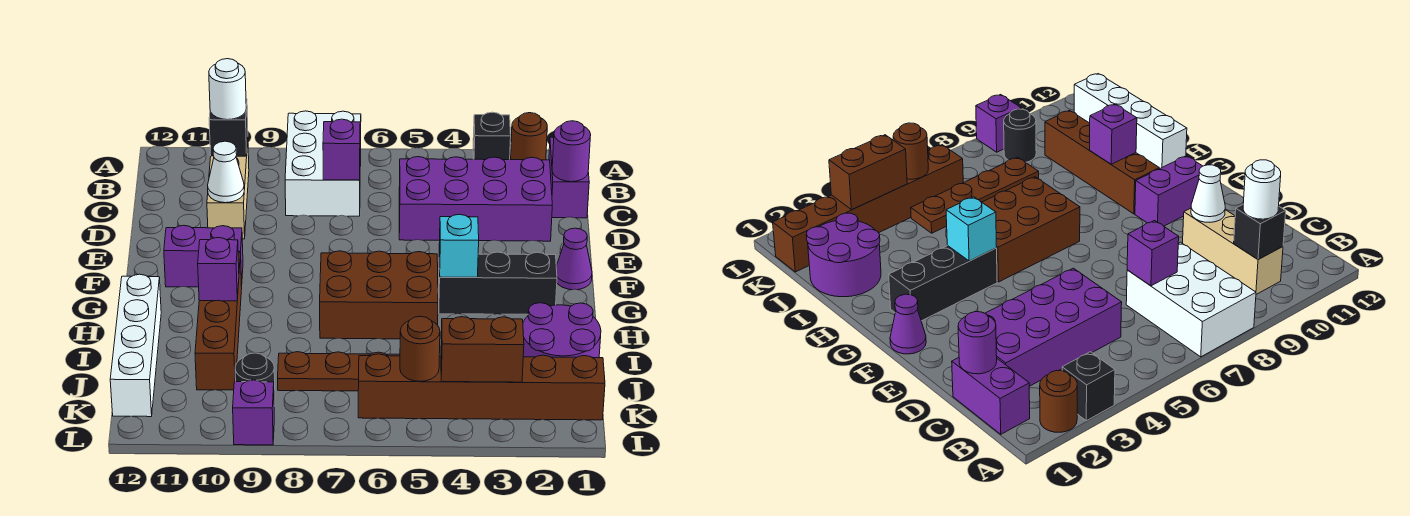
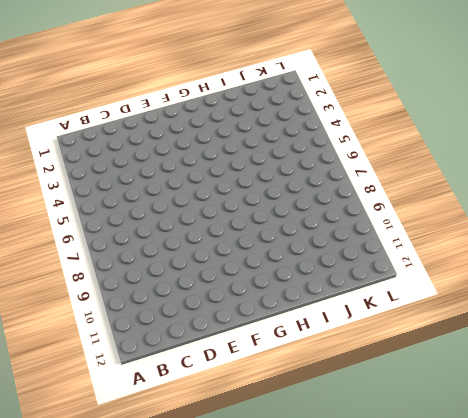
none -> brown 1x1 round brick [511,113,547,160]
none -> black 1x1 brick [473,112,511,160]
none -> white 2x3 brick [285,111,361,216]

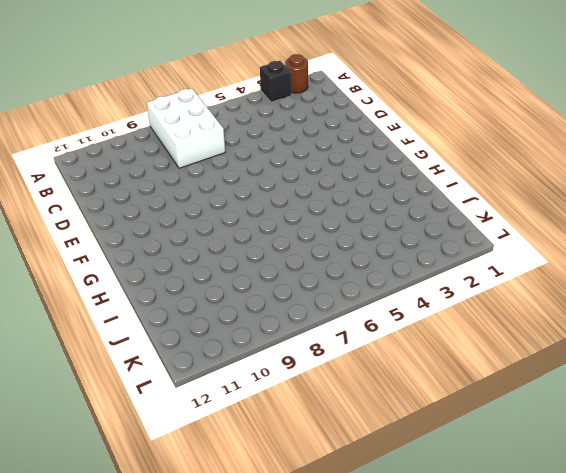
none -> purple 1x2 brick [549,137,589,218]
none -> tan 1x3 brick [207,142,249,239]
none -> purple 2x4 brick [399,157,552,241]

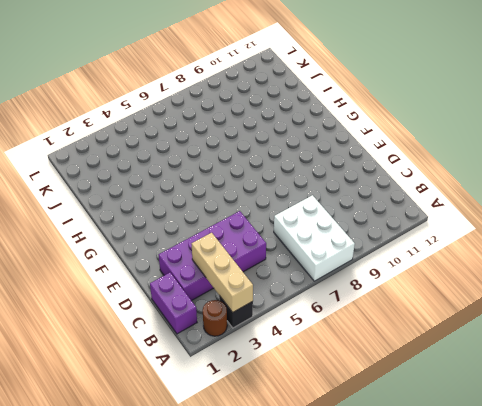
tan 1x3 brick [192,233,253,312] -> tan 1x3 brick moved to [207,142,249,239]
none -> purple 1x1 cone [556,228,592,290]
none -> purple 1x2 brick [164,225,243,287]
none -> black 1x3 brick [438,252,557,314]

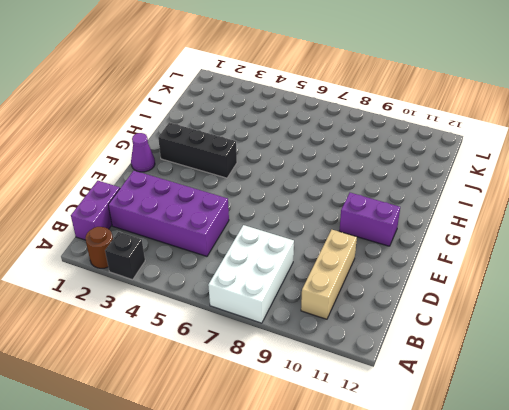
none -> brown 2x3 brick [320,251,438,339]
none -> brown 1x4 brick [195,252,242,390]
none -> white 1x4 brick [110,274,161,417]

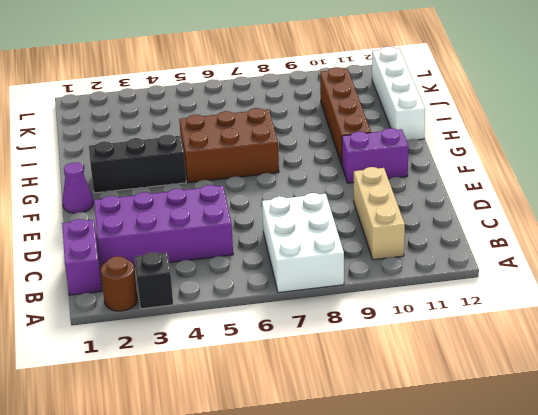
none -> purple 2x2 round brick [523,303,601,358]
none -> brown 1x4 plate [278,352,400,391]
none -> brown 1x6 brick [358,354,605,420]

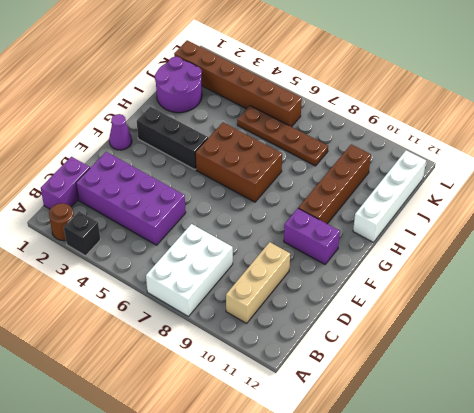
none -> black 1x1 round brick [235,353,275,406]
none -> purple 1x1 brick [233,380,274,445]
none -> black 1x1 brick [209,99,248,156]

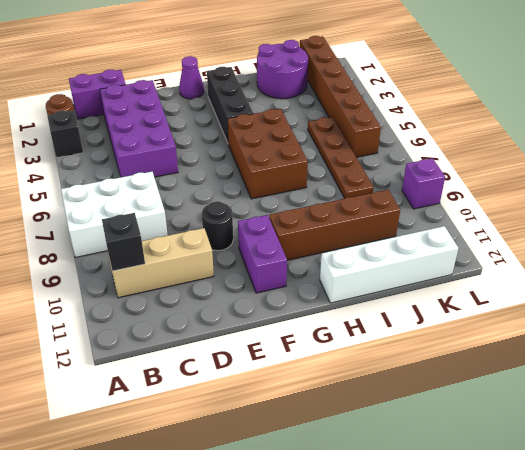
black 1x1 round brick [202,201,233,251] -> black 1x1 round brick moved to [235,353,275,406]
none -> purple 1x1 round brick [552,121,591,182]
none -> purple 1x1 brick [323,119,360,180]
none -> white 1x1 cone [208,141,244,203]

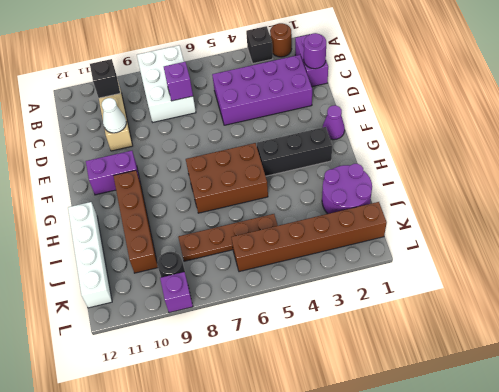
none -> cyan 1x1 brick [439,214,479,277]
none -> purple 1x1 brick [198,238,239,301]
none -> brown 1x2 brick [441,317,524,382]

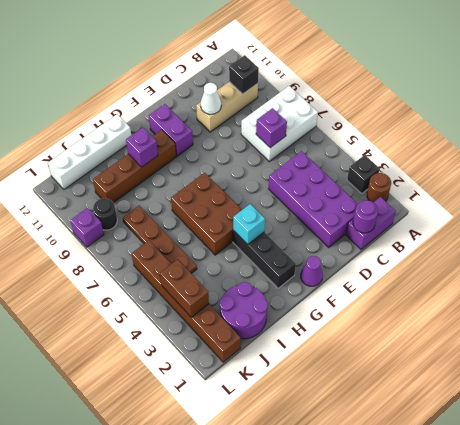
none -> brown 1x1 round brick [400,316,440,381]
none -> white 1x1 round brick [209,59,246,120]

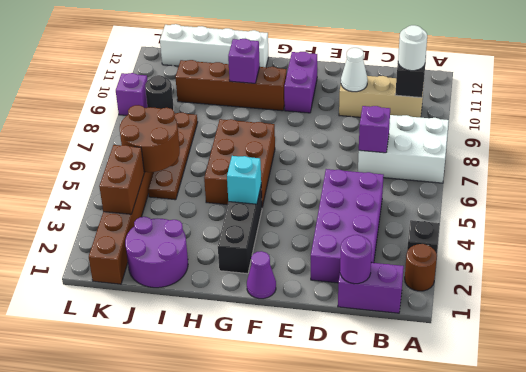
brown 2x2 round brick [120,105,180,172] -> brown 1x1 round brick [400,316,440,381]

